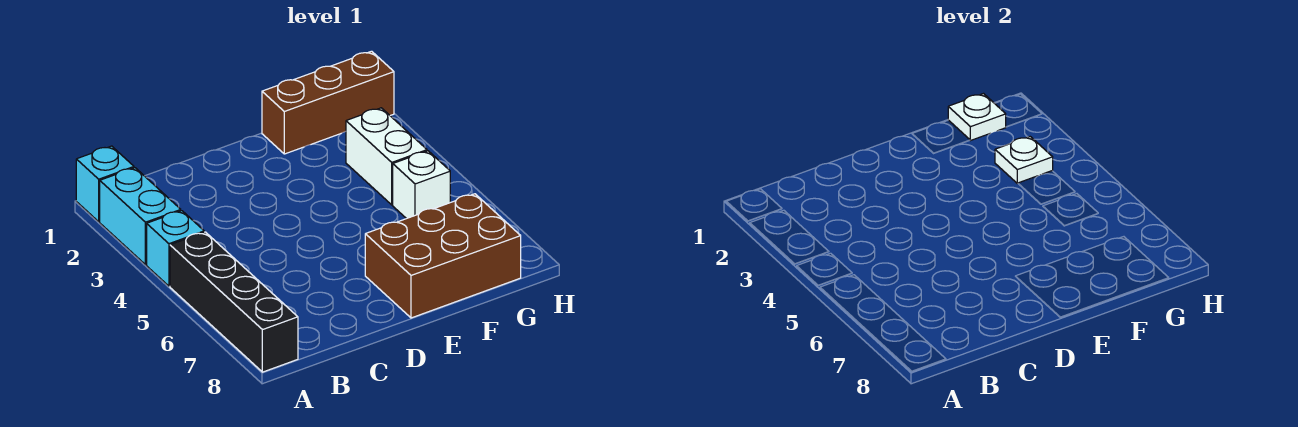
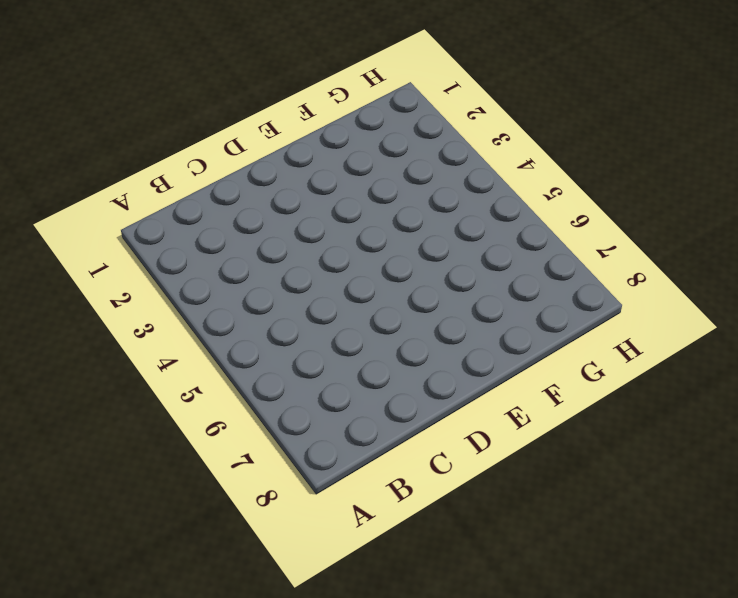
none -> cyan 1x1 brick [76,146,134,222]
none -> cyan 1x2 brick [100,168,181,265]

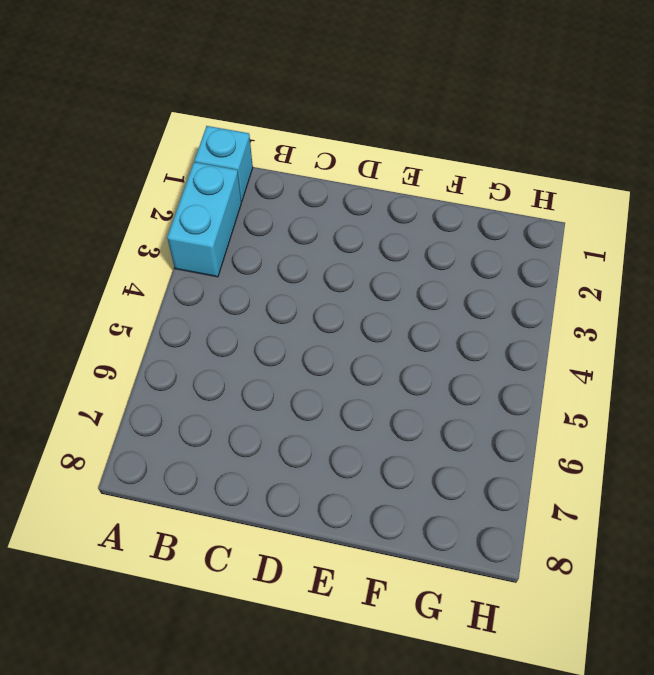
none -> cyan 1x1 brick [147,211,204,286]
none -> black 1x4 brick [170,232,298,372]

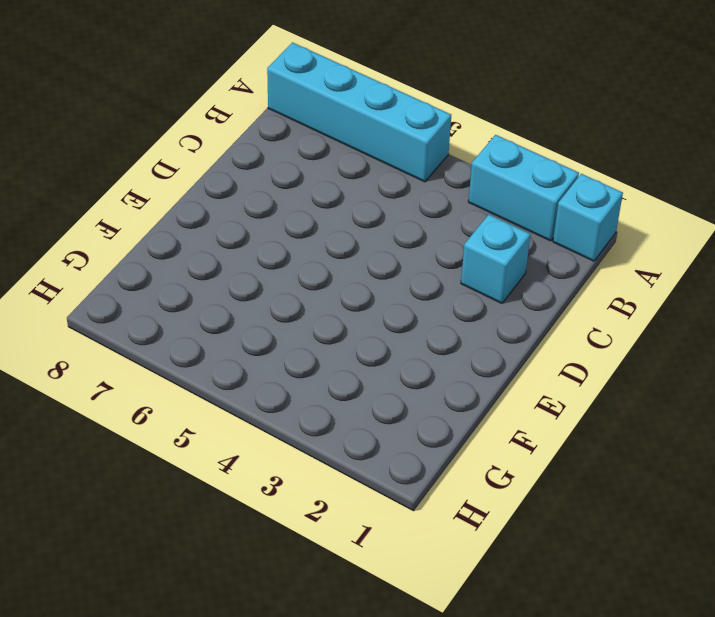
cyan 1x4 brick [267,42,451,182] -> black 1x4 brick [170,232,298,372]
cyan 1x1 brick [461,215,531,303] -> cyan 1x1 brick moved to [147,211,204,286]
none -> brown 2x3 brick [365,194,521,318]
none -> brown 1x3 brick [262,51,394,154]

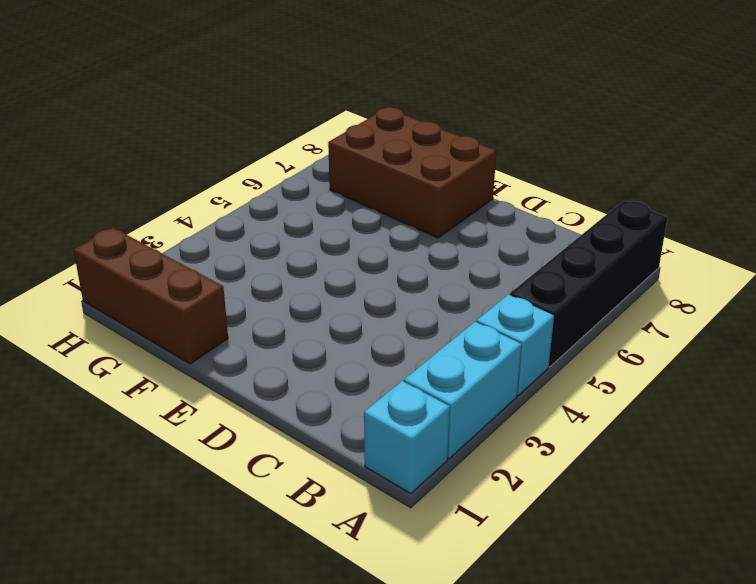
none -> white 1x2 brick [346,108,427,205]
none -> white 1x1 brick [393,151,450,219]

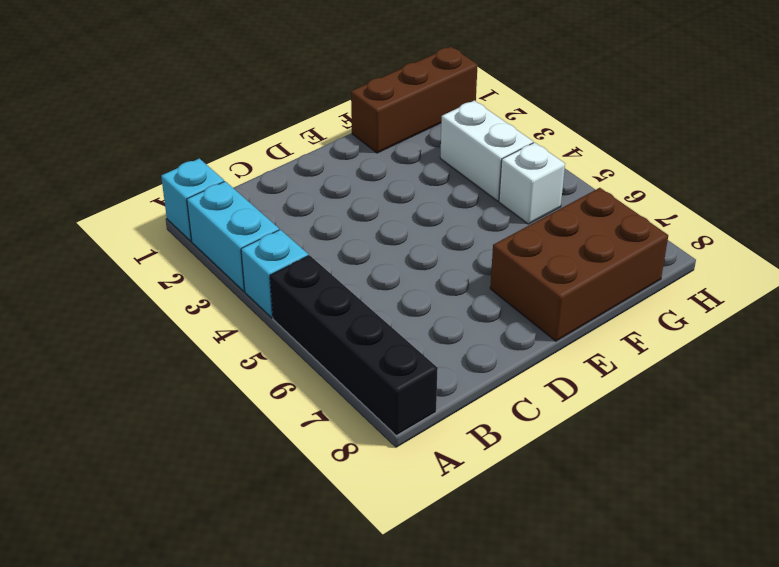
none -> white 1x1 plate [948,94,1006,141]
none -> white 1x1 plate [995,137,1053,183]

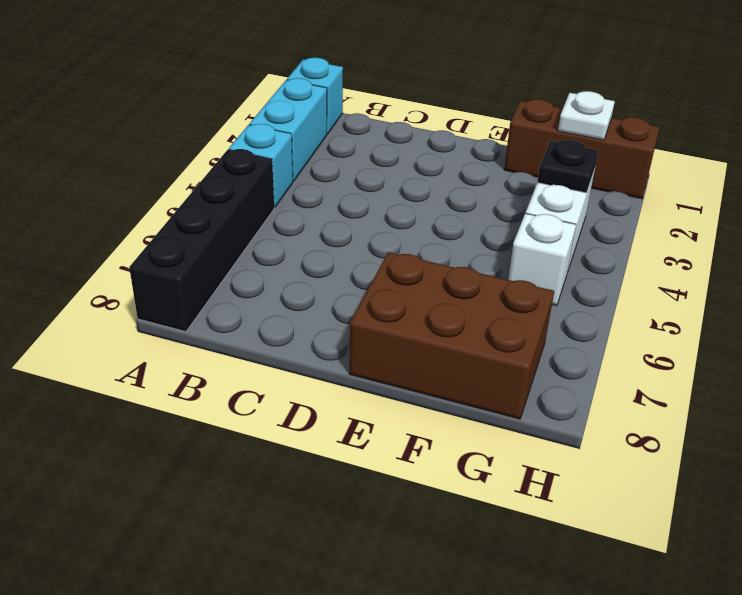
black 1x1 plate [537,140,598,193] -> white 1x1 plate [995,137,1053,183]

